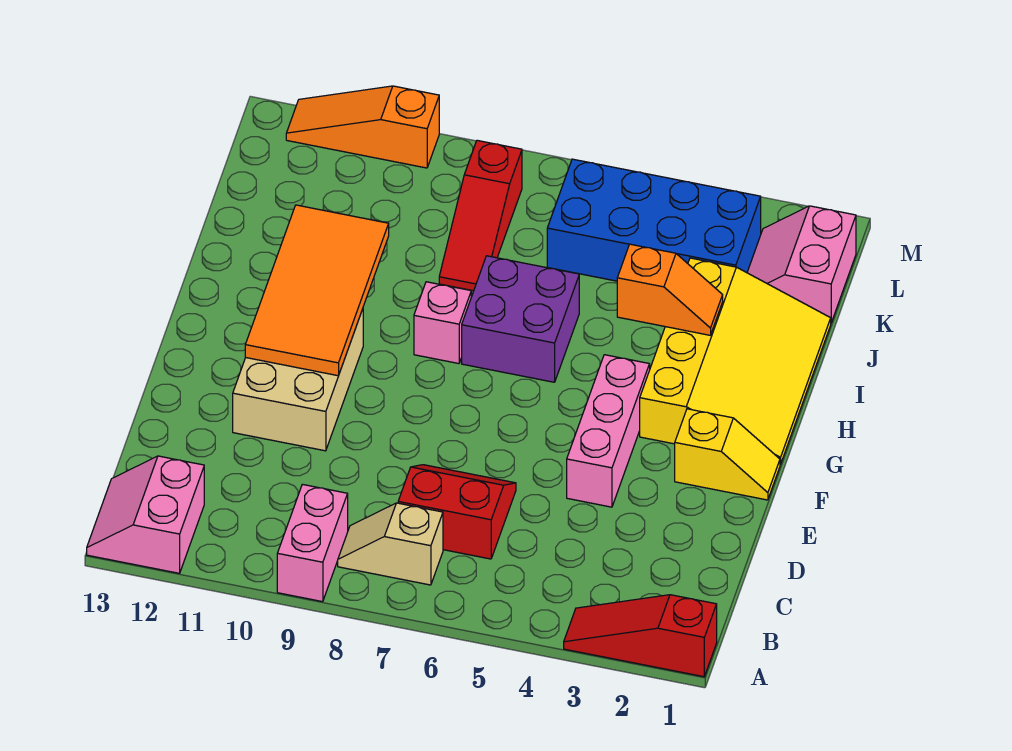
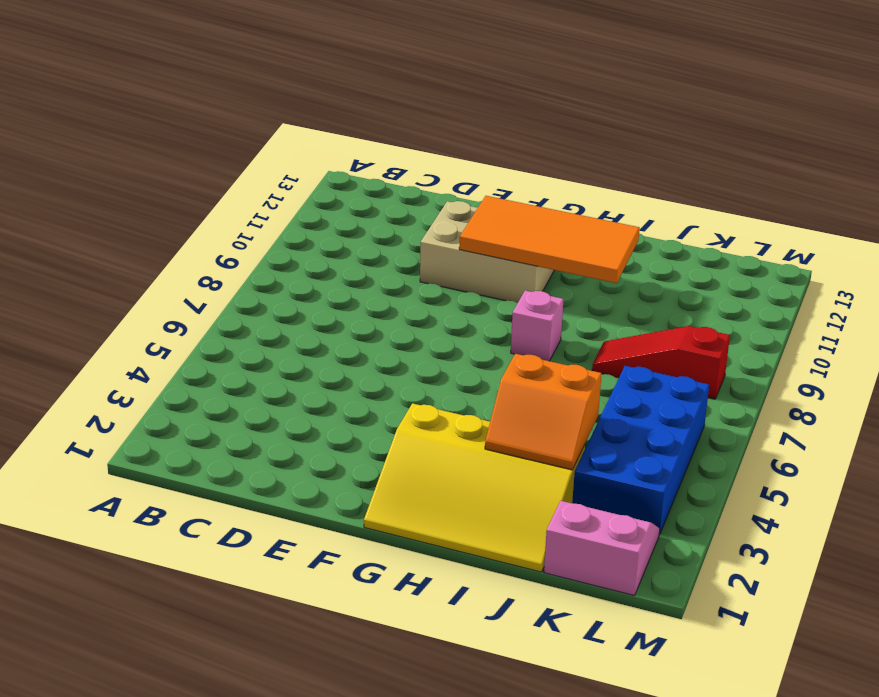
orange 2x2 slope [485,354,602,470] -> orange 1x2 slope [617,244,723,335]
none -> red 1x3 slope [564,595,717,677]
none -> pink 1x2 brick [277,484,348,602]
none -> pink 2x2 slope [87,456,204,573]

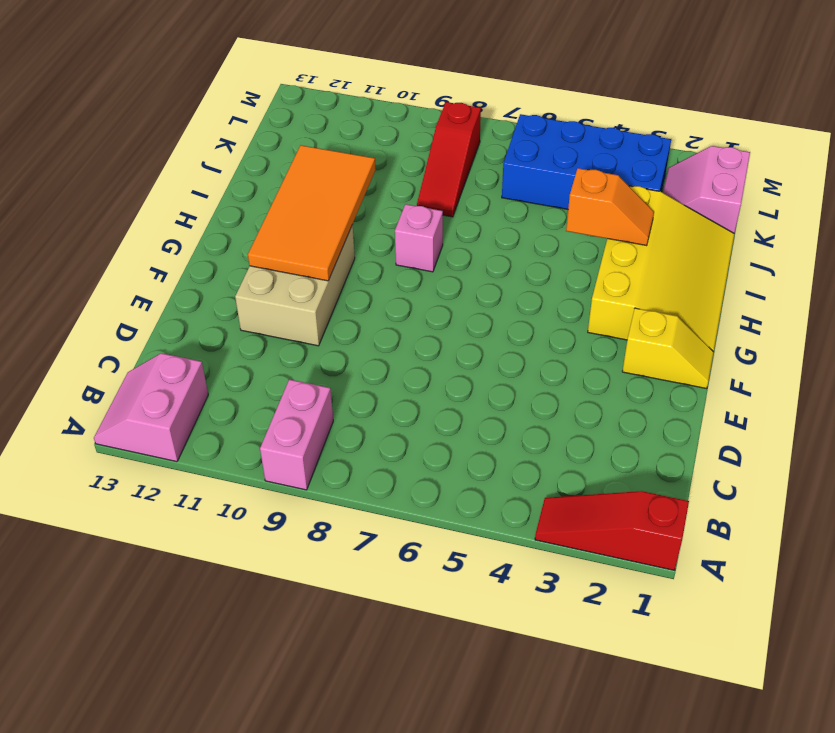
none -> tan 1x2 slope [338,503,443,585]
none -> red 2x2 slope [398,465,516,559]
none -> pink 1x3 brick [567,355,650,507]

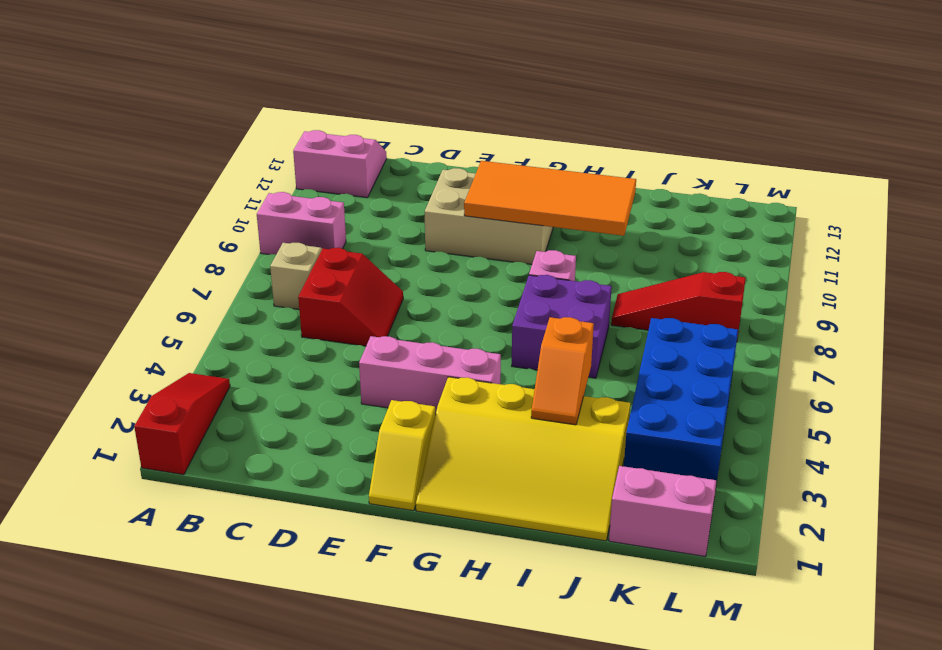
none -> orange 1x3 slope [286,86,439,168]

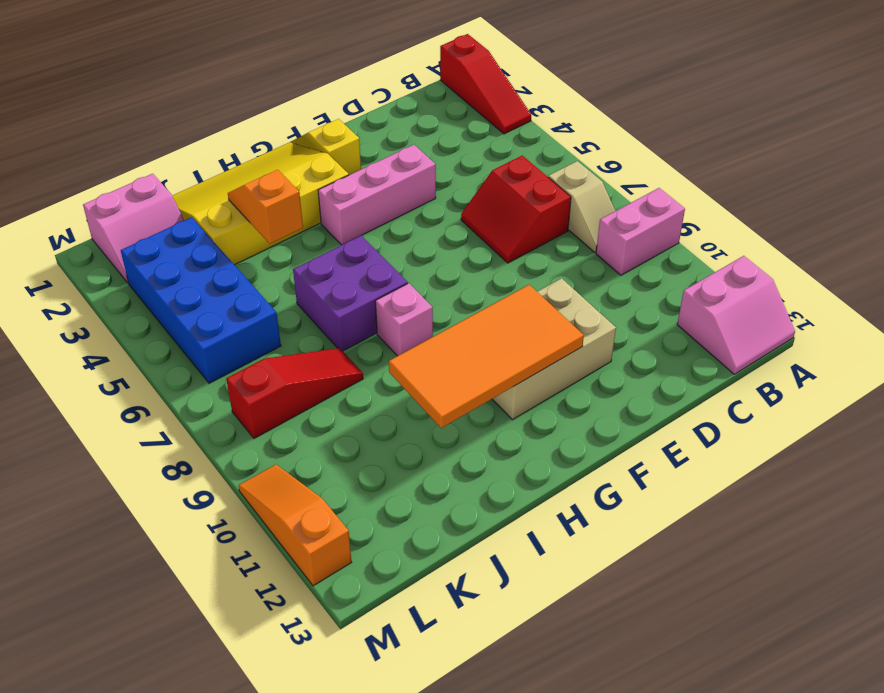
orange 1x3 slope [238,465,352,586] -> orange 1x3 slope turned to [286,86,439,168]

